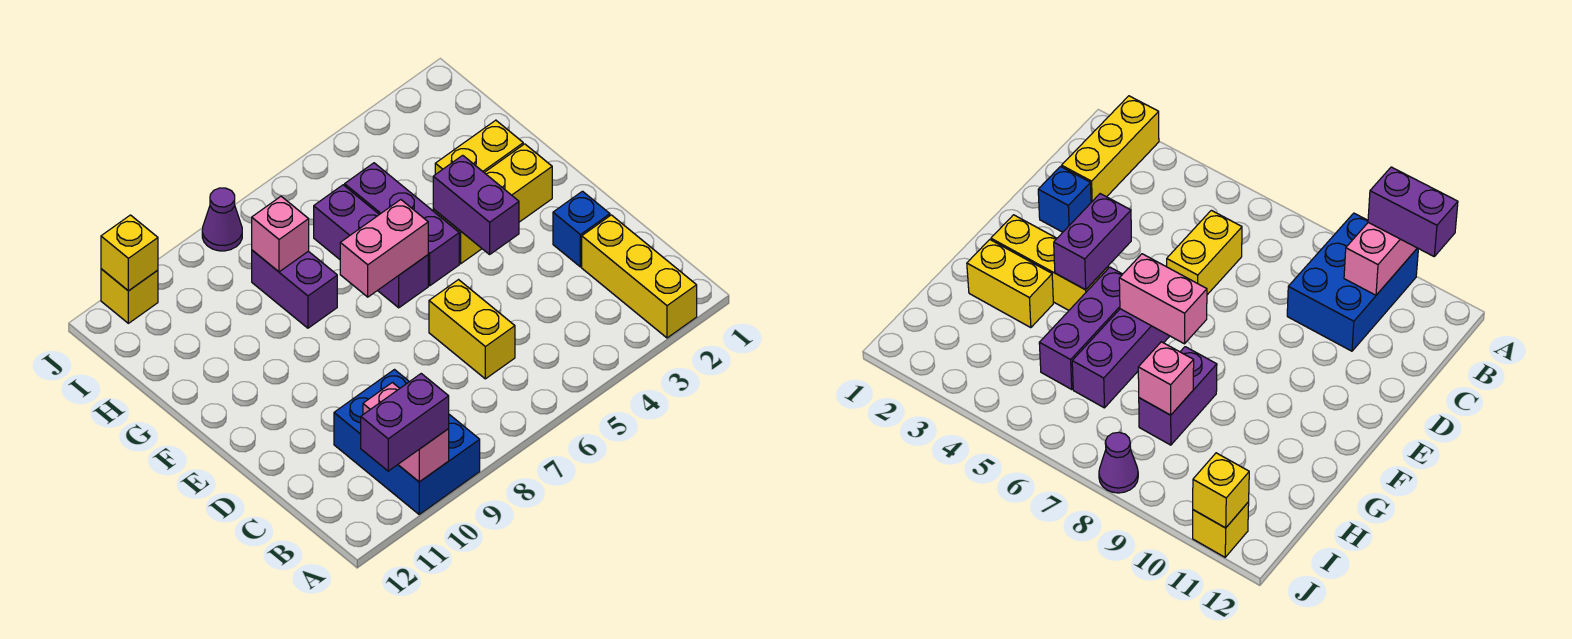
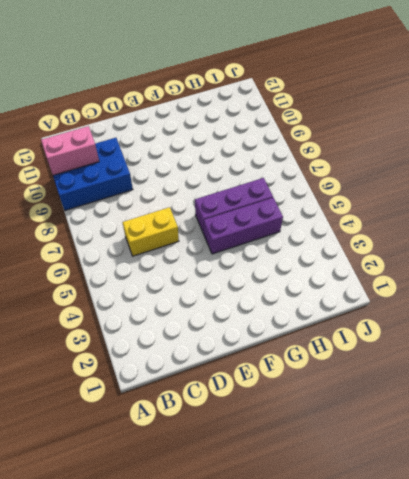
none -> yellow 1x3 brick [582,215,697,338]
none -> blue 1x1 brick [553,191,610,267]
none -> yellow 1x3 brick [433,144,552,264]

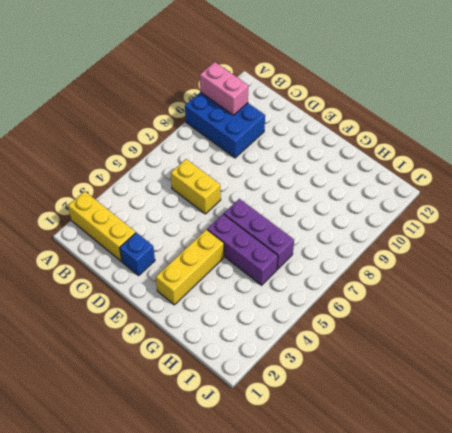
none -> yellow 1x2 brick [435,120,523,175]
none -> purple 1x2 brick [252,250,337,328]
none -> purple 1x1 cone [202,188,242,251]

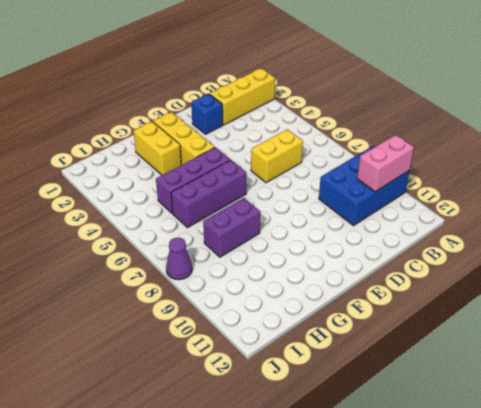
none -> yellow 1x1 brick [101,269,158,323]
none -> purple 1x2 brick [433,155,519,254]
none -> pink 1x2 brick [340,200,428,297]

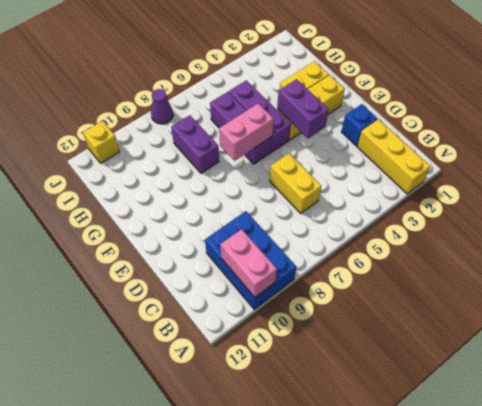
none -> pink 1x1 brick [252,196,309,272]
none -> yellow 1x1 brick [101,215,158,291]
none -> purple 1x2 brick [361,374,449,471]

